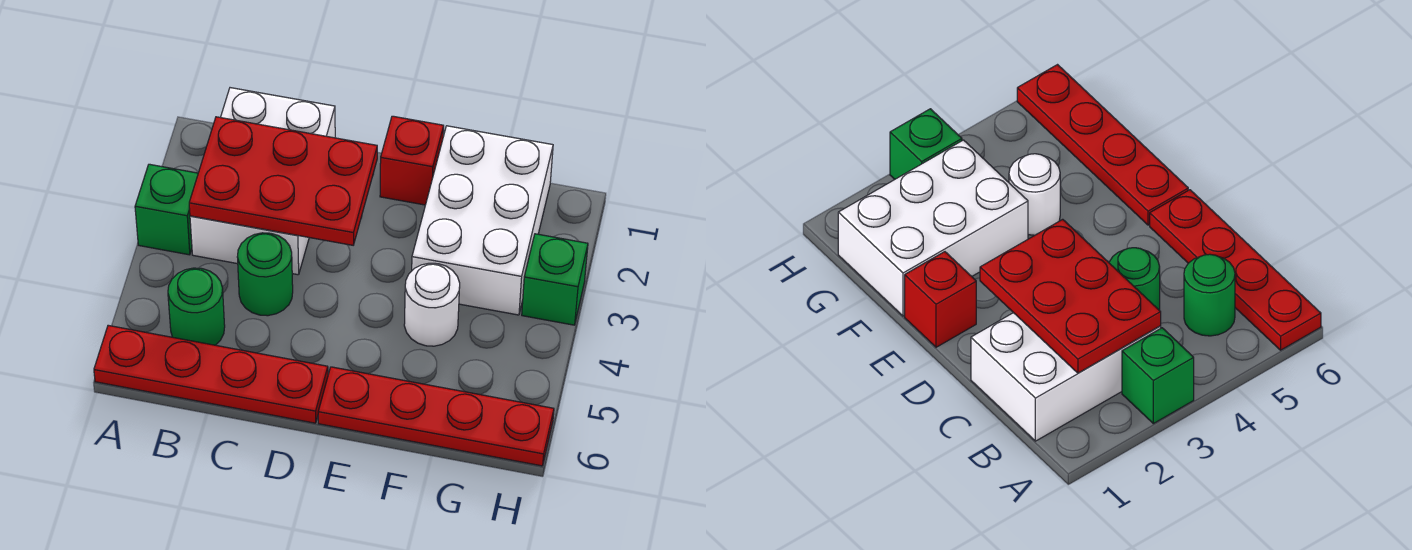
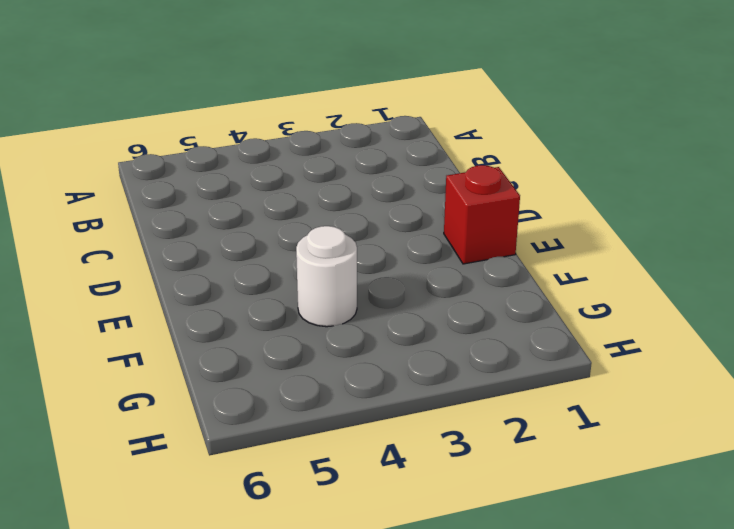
none -> green 1x1 brick [135,164,198,255]
none -> red 1x4 plate [94,325,328,423]

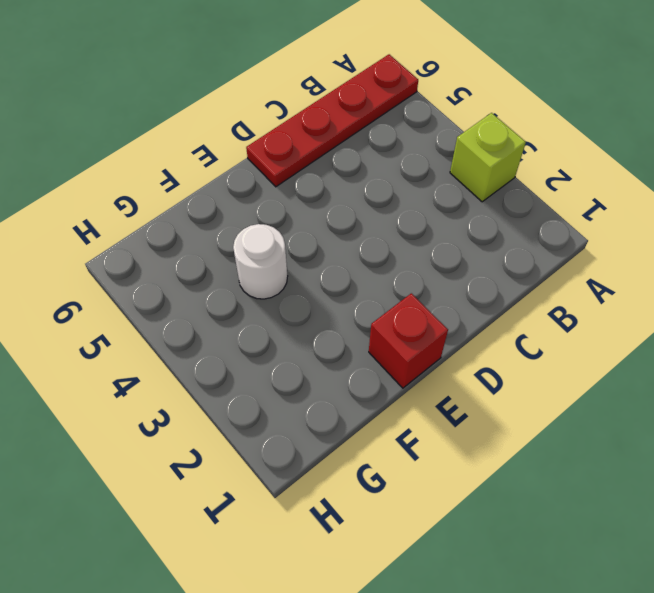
lime 1x1 brick [450,113,526,202] -> green 1x1 brick [135,164,198,255]
none -> white 2x3 brick [190,88,335,275]
none -> green 1x1 round brick [168,268,225,345]

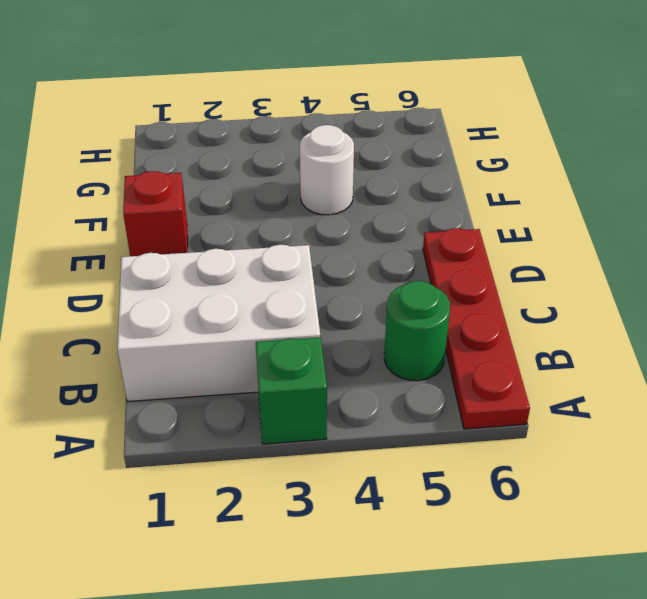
none -> green 1x1 round brick [237,233,293,316]
none -> red 1x4 plate [318,367,554,466]

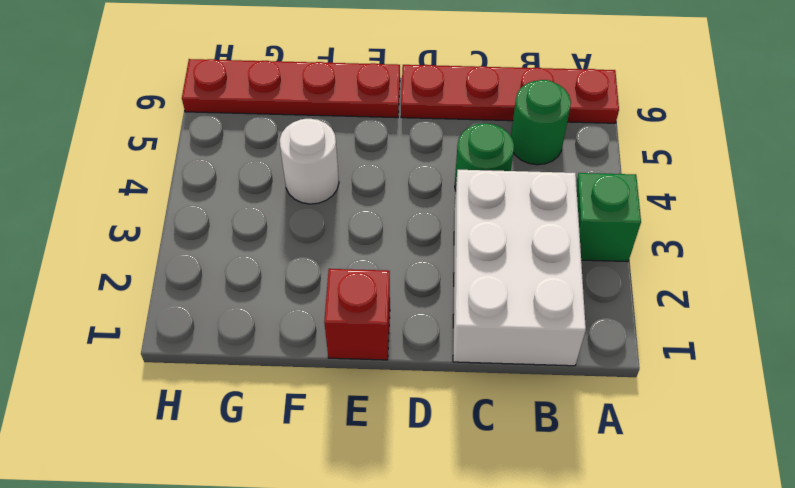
none -> white 2x3 brick [412,126,553,315]
none -> green 1x1 brick [522,234,588,325]

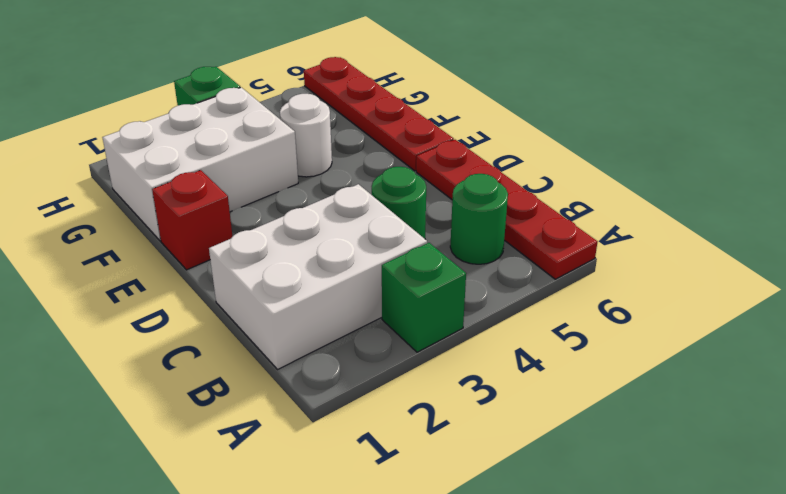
none -> red 2x3 plate [189,117,377,245]

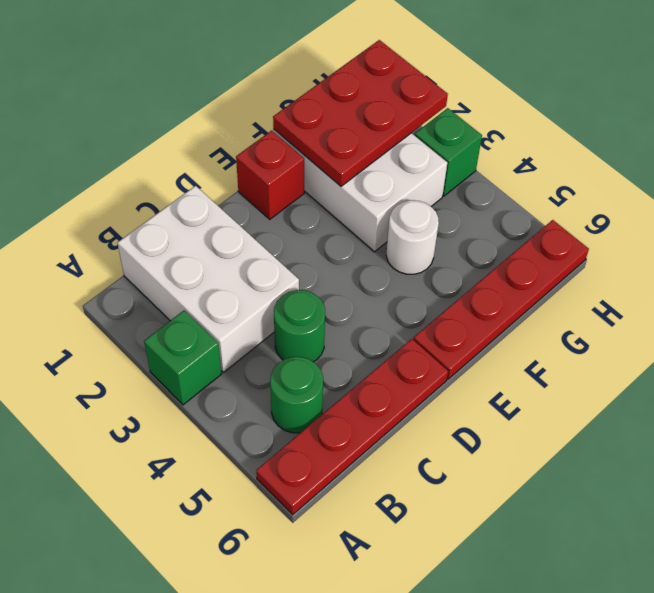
red 2x3 plate [273,40,448,186] -> red 2x3 plate moved to [189,117,377,245]

